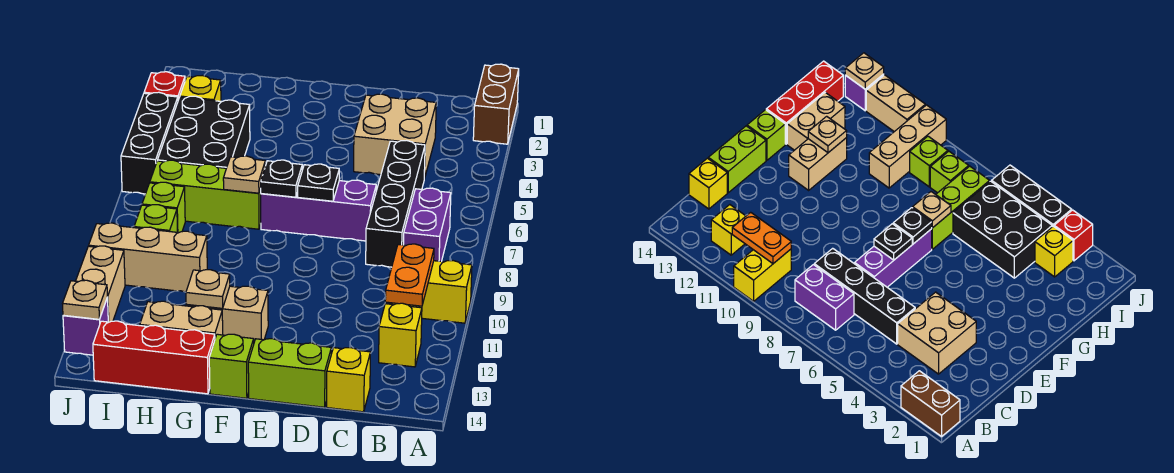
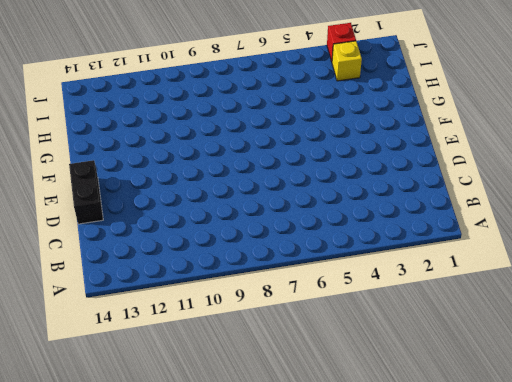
black 1x2 brick [69,160,103,224] -> lime 1x2 brick [248,339,331,407]
none -> brown 1x2 brick [473,64,519,144]
none -> yellow 1x2 brick [391,261,472,323]
none -> purple 1x2 brick [404,188,451,261]

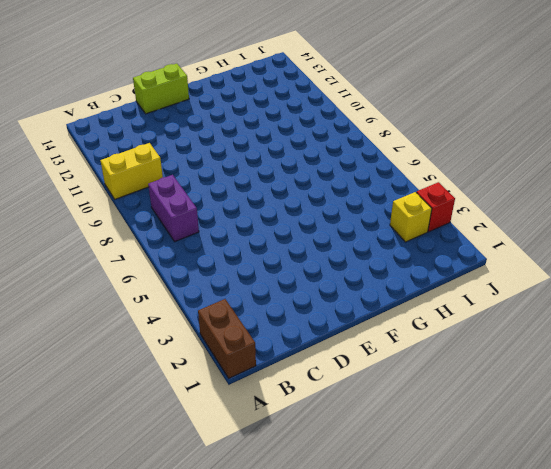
none -> yellow 1x1 brick [379,303,422,367]
none -> tan 2x2 brick [354,94,436,179]
none -> black 1x4 brick [366,140,425,267]

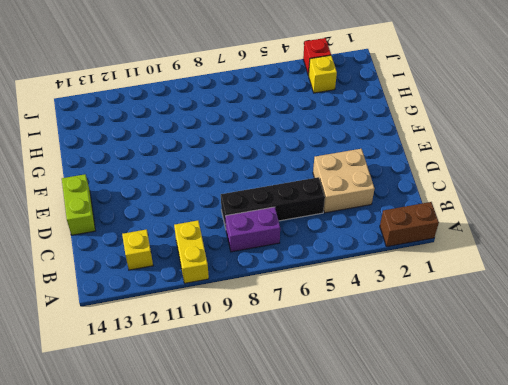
none -> yellow 1x1 brick [327,348,371,412]
none -> purple 1x3 brick [261,180,376,241]
none -> tan 1x2 brick [186,286,268,342]

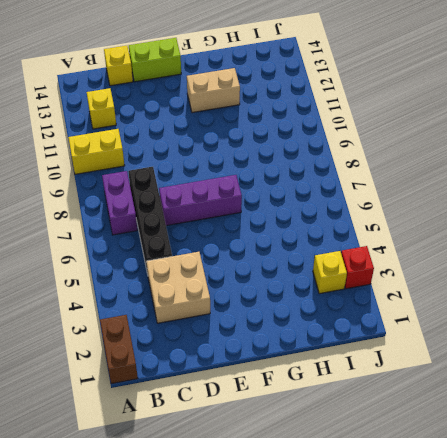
none -> lime 1x1 brick [209,334,254,398]
none -> lime 1x3 brick [150,160,261,229]
none -> tan 1x2 brick [140,301,223,338]

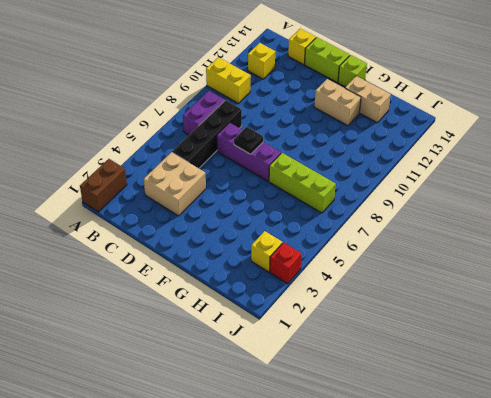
none -> red 1x3 brick [93,321,215,394]
none -> black 2x3 brick [158,96,250,168]
none -> tan 1x3 brick [89,223,207,292]

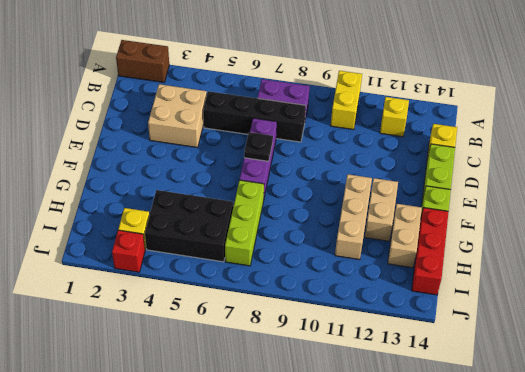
tan 1x3 brick [335,174,372,260] -> tan 1x3 brick moved to [89,223,207,292]
none -> lime 1x1 brick [142,182,185,233]
none -> lime 1x1 brick [134,205,177,232]
none -> black 1x3 brick [121,92,178,194]

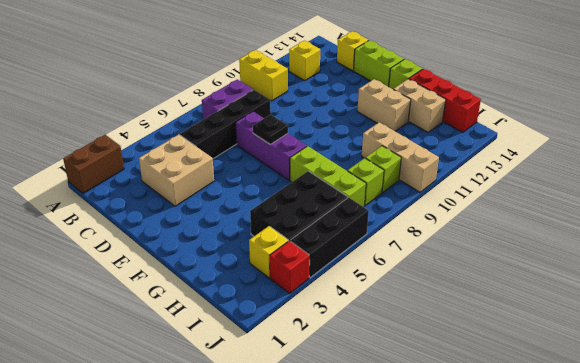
none -> tan 1x2 brick [76,246,125,322]
none -> purple 1x1 brick [63,297,108,355]
none -> orange 1x2 plate [385,244,434,306]

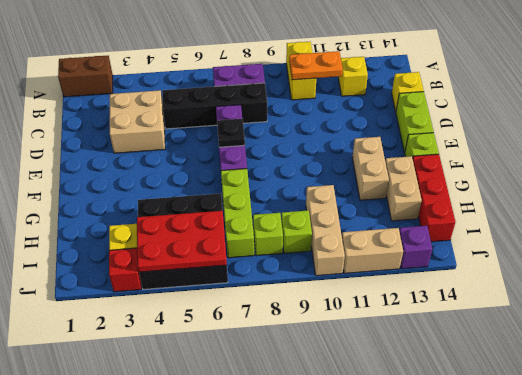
red 2x3 plate [137,211,227,272] -> none
none -> black 1x1 plate [260,160,302,197]
none -> tan 1x1 plate [223,156,265,193]
none -> tan 1x1 plate [186,270,230,308]

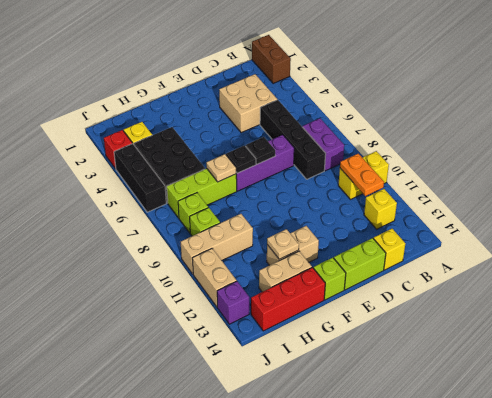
none -> tan 1x1 plate [62,280,107,319]

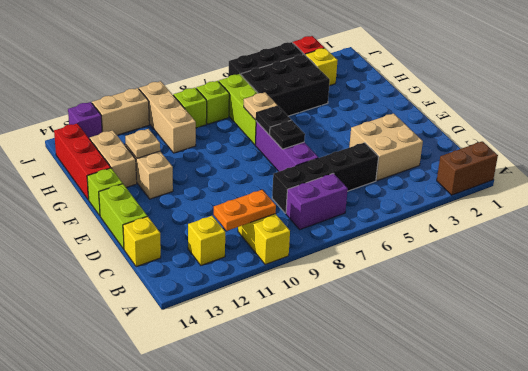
none -> tan 1x1 plate [62,280,107,319]

